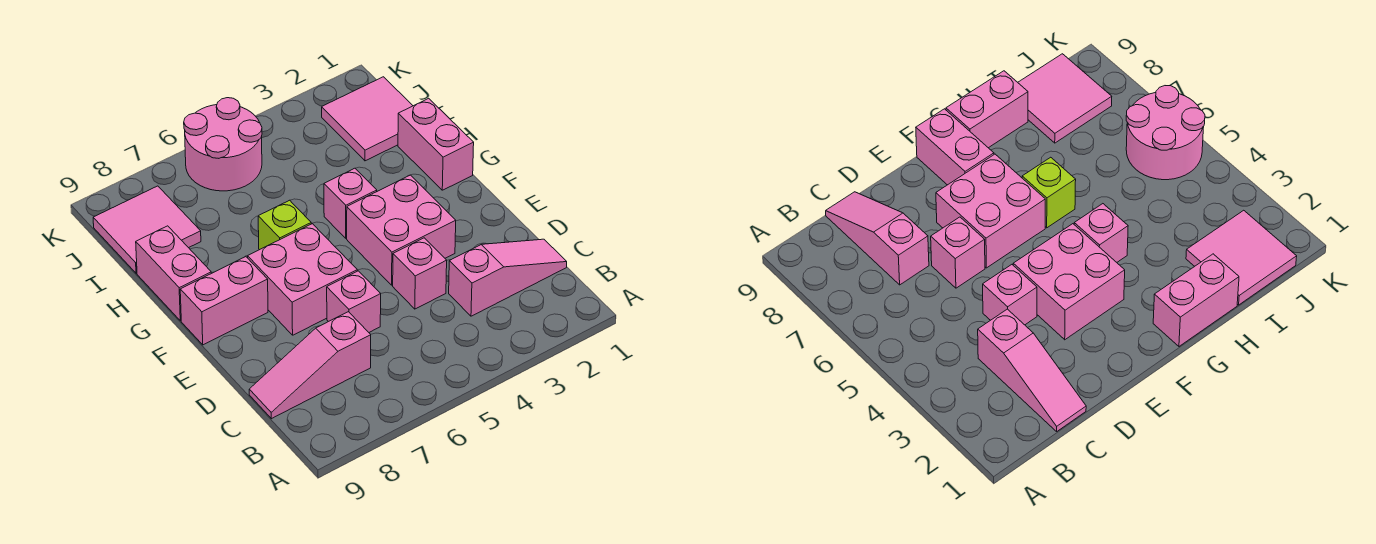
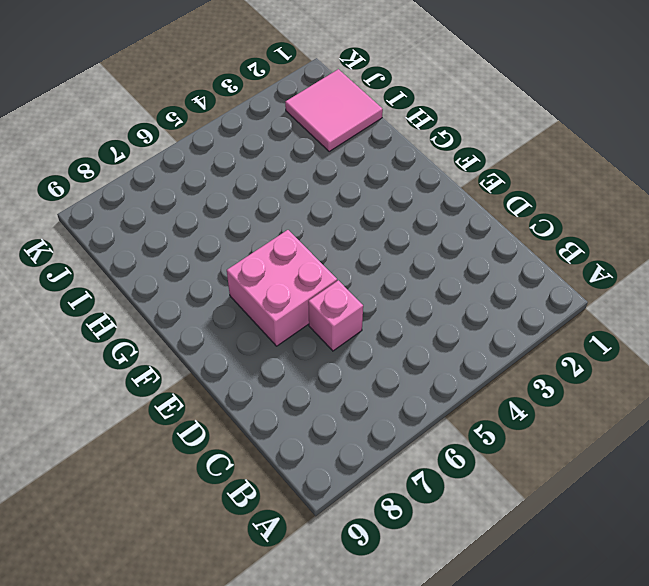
none -> pink 1x3 slope [449,239,567,316]
none -> pink 1x3 slope [249,312,371,419]
none -> pink 1x1 brick [393,238,447,309]

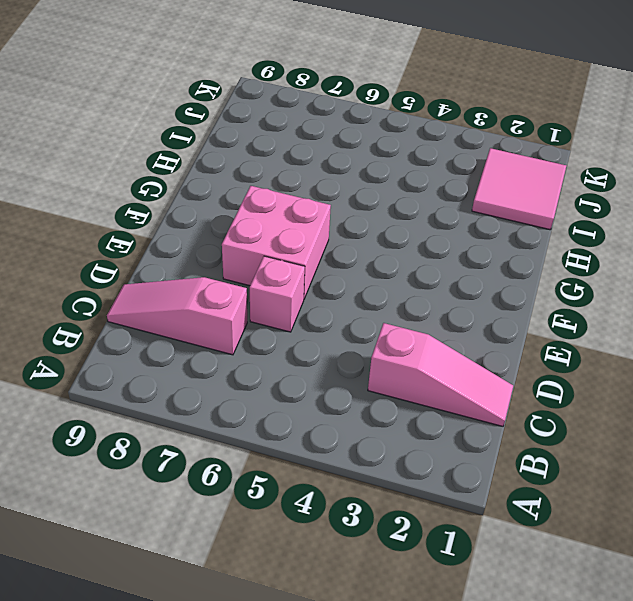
none -> pink 1x1 brick [393,238,447,309]
none -> pink 2x2 brick [347,175,456,285]
none -> pink 1x2 brick [180,257,268,345]

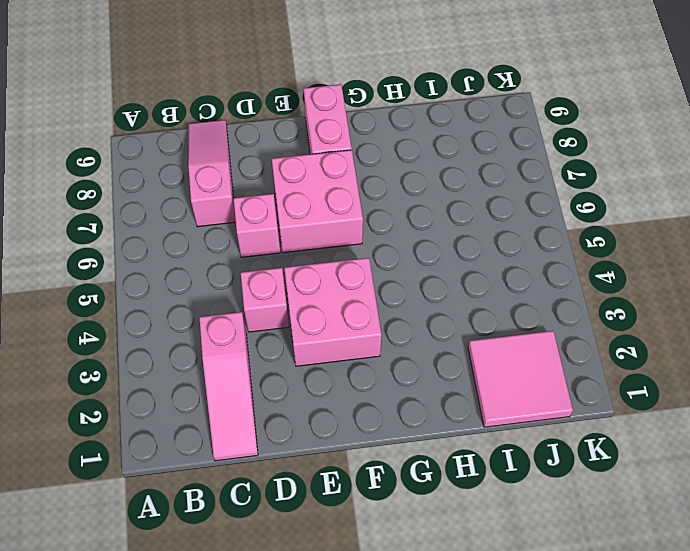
none -> pink 1x2 brick [398,98,474,190]
none -> pink 1x1 brick [324,168,377,238]
none -> lime 1x1 brick [258,200,311,250]

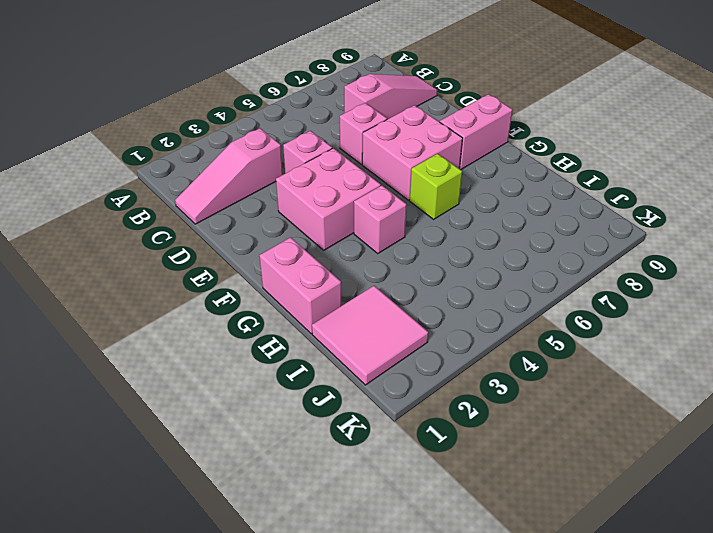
none -> pink 1x2 brick [136,226,211,321]
none -> pink 2x2 tile [93,186,201,273]
none -> pink 2x2 round brick [184,98,262,191]

